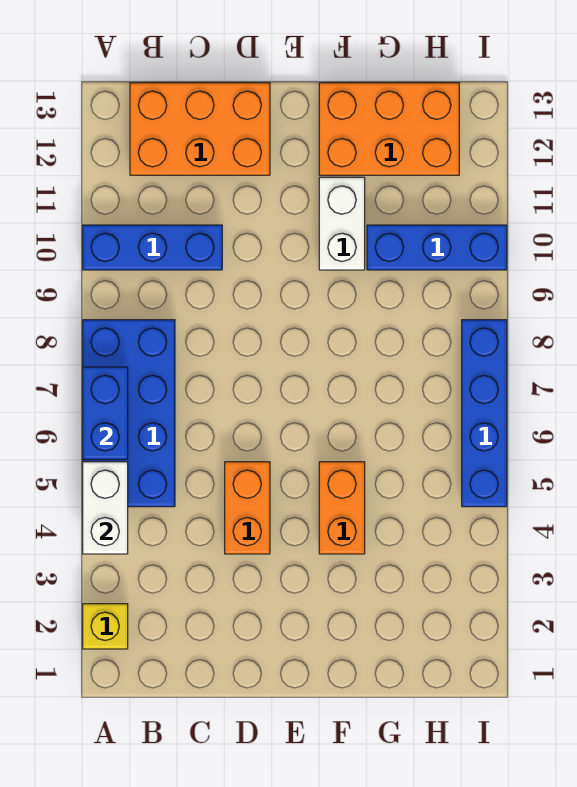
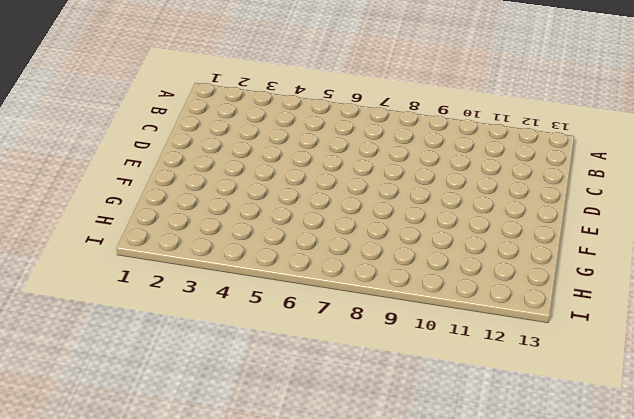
none -> yellow 1x1 brick [83,604,128,649]
none -> blue 2x4 brick [83,320,175,507]
none -> blue 1x3 brick [83,225,222,270]

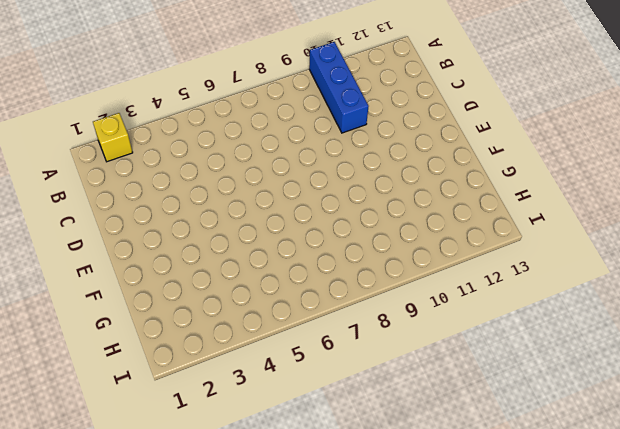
none -> blue 2x4 brick [83,320,175,507]
none -> orange 2x3 brick [130,83,270,175]
none -> orange 1x2 brick [225,462,270,554]

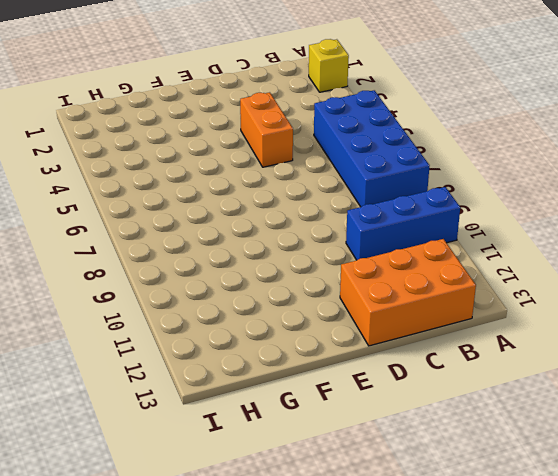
none -> orange 1x2 brick [319,462,365,554]
none -> white 1x2 brick [319,177,365,270]
none -> orange 2x3 brick [319,83,459,175]

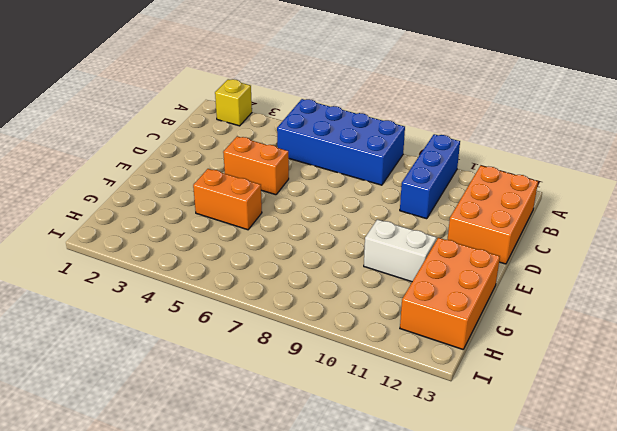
none -> blue 1x3 brick [367,225,507,270]
none -> blue 1x4 brick [462,320,507,507]
none -> white 1x2 brick [83,462,128,554]

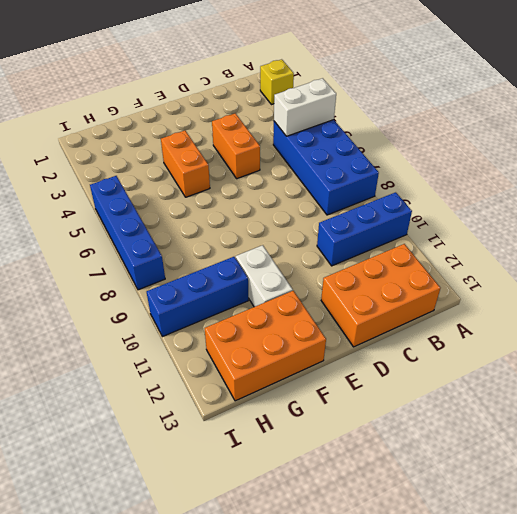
white 1x2 brick [274,78,336,136] -> white 1x2 brick turned to [83,462,128,554]
none -> blue 1x2 brick [83,367,128,459]

